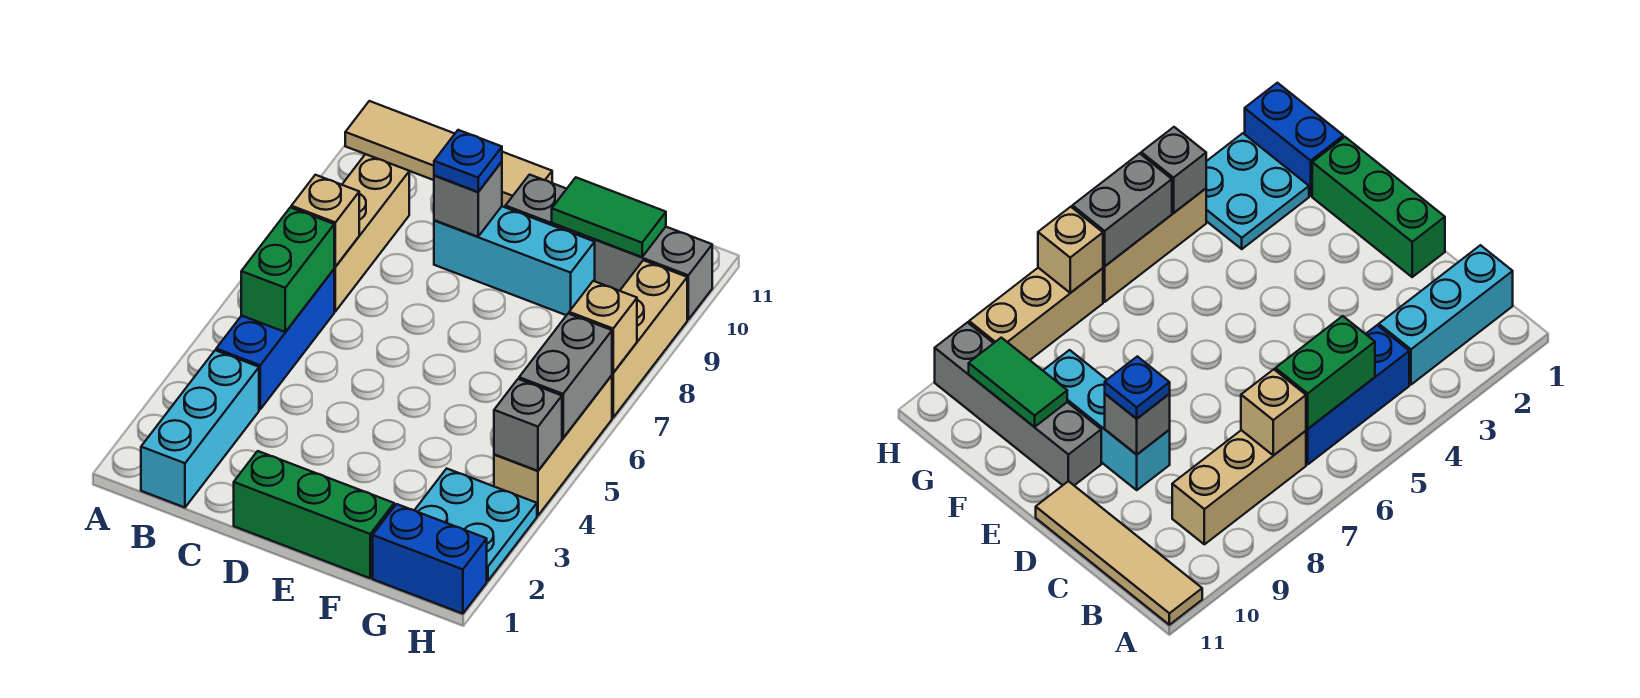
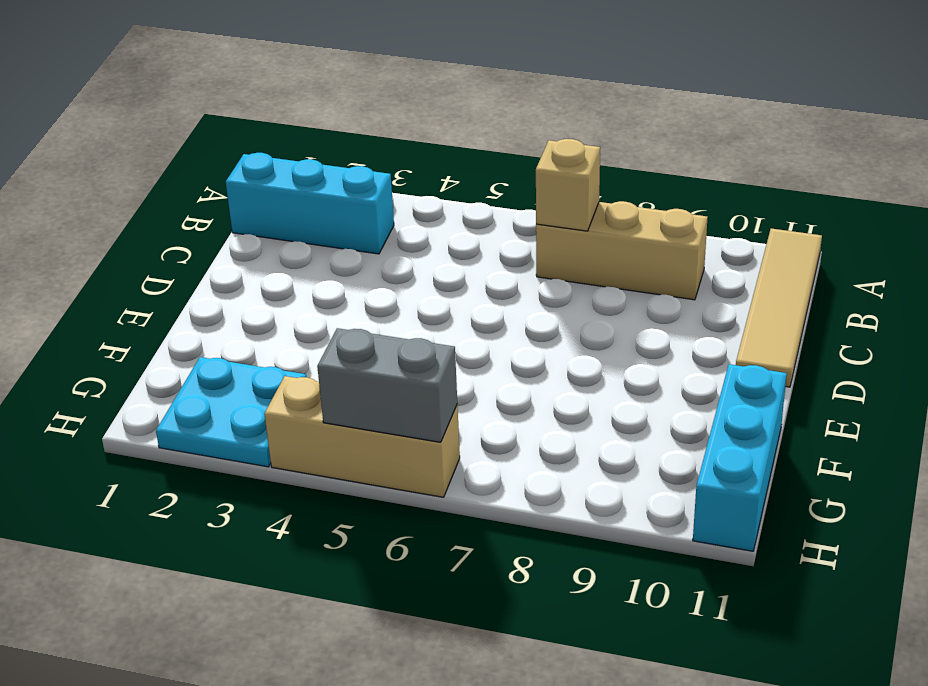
cyan 1x3 brick [693,364,787,551] -> cyan 1x3 brick moved to [434,206,595,315]
none -> blue 1x3 brick [216,270,334,409]
none -> green 1x3 brick [234,451,394,578]
none -> grey 1x4 brick [505,175,712,319]

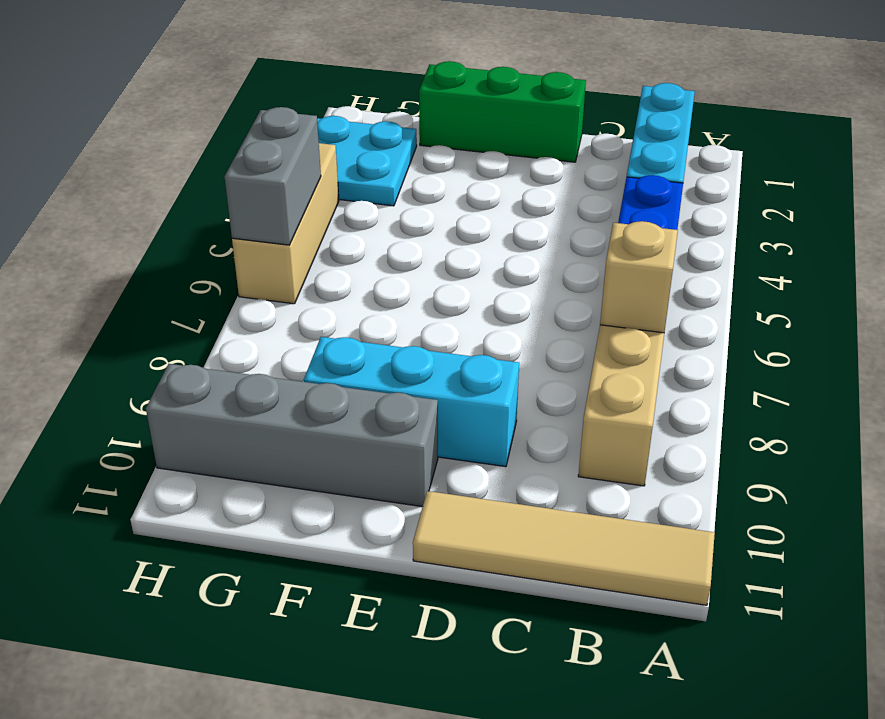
none -> blue 1x2 brick [373,504,487,614]
none -> tan 1x3 brick [612,260,687,417]
none -> green 1x2 brick [241,207,334,332]

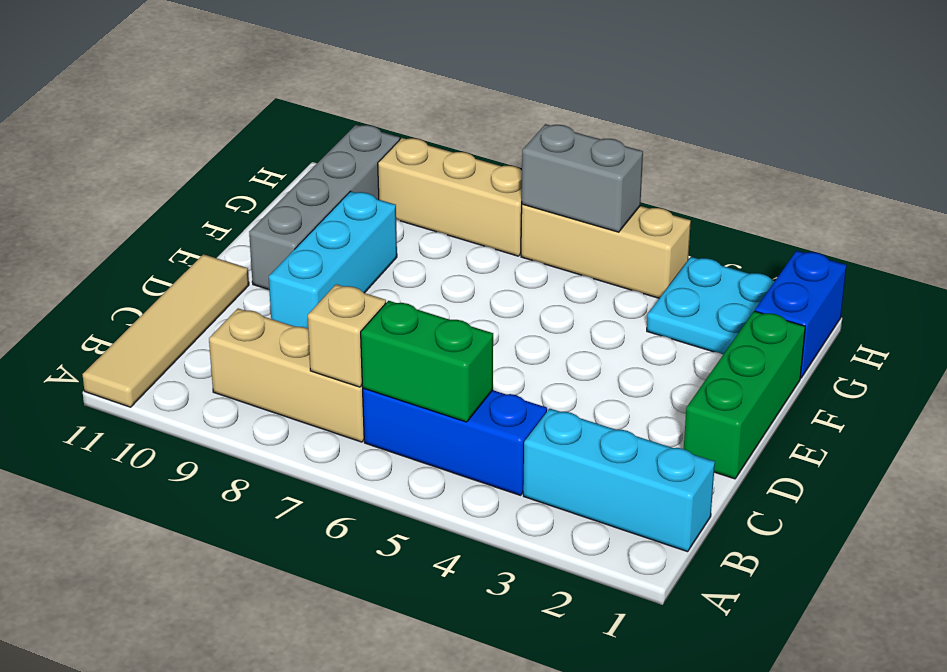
none -> grey 1x1 brick [434,162,502,237]
none -> green 1x2 tile [552,178,666,257]
none -> grey 1x1 brick [494,379,562,471]

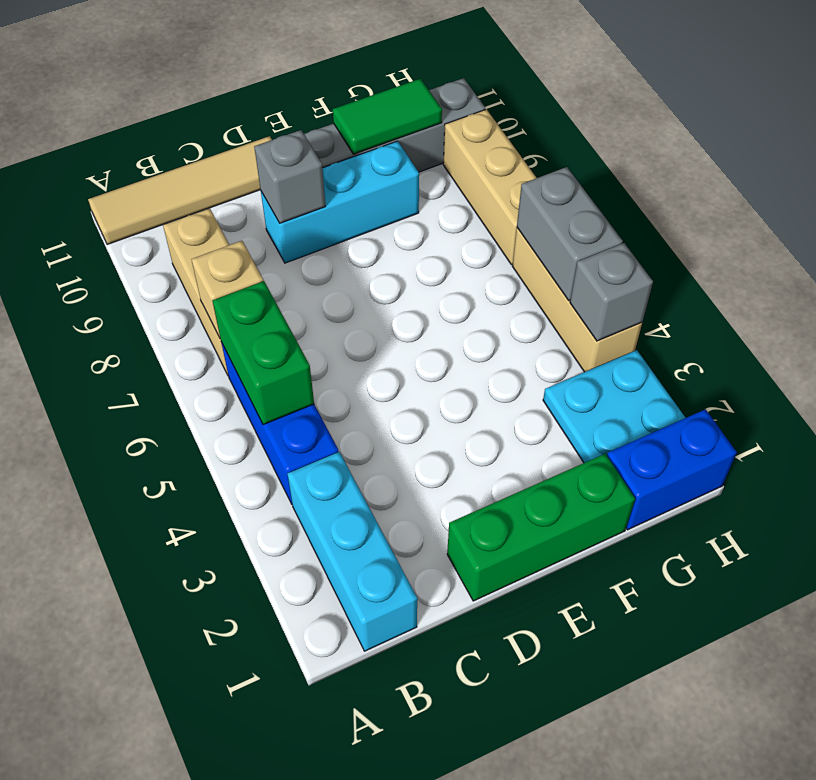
none -> tan 1x1 brick [569,281,637,373]
none -> blue 1x1 plate [434,130,502,192]

